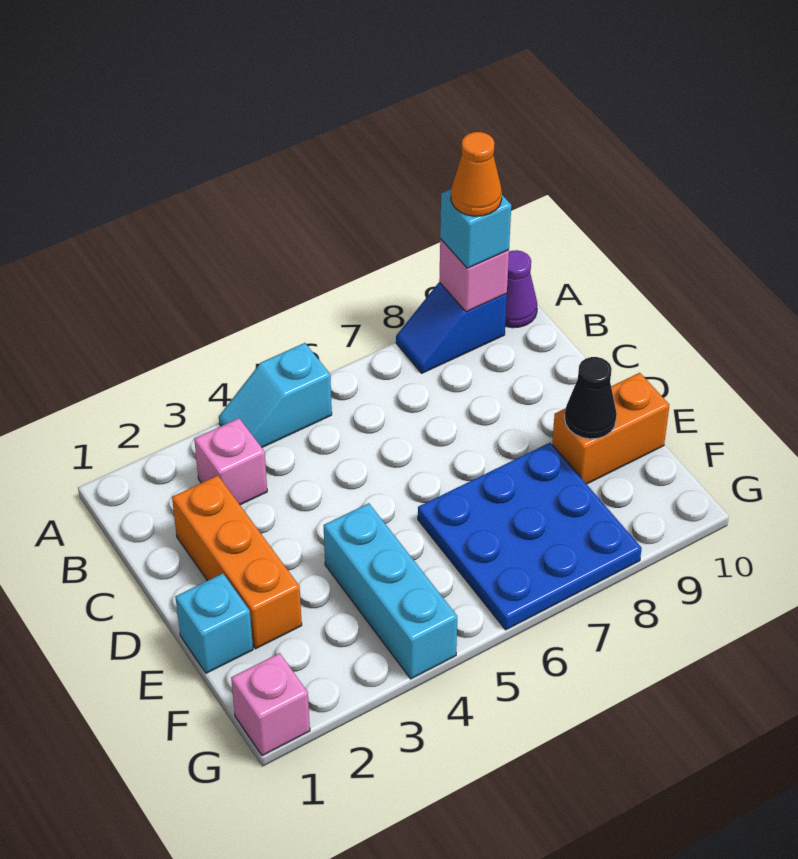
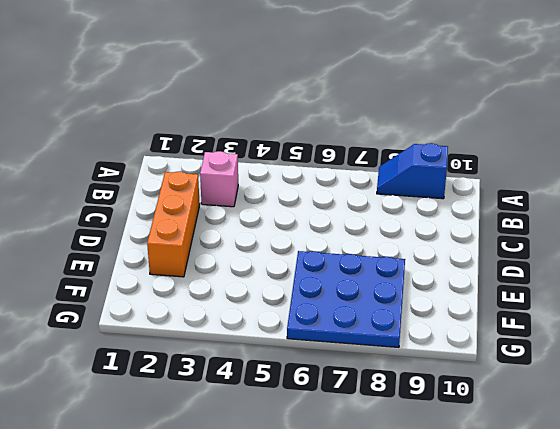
none -> cyan 1x2 slope [219,343,332,447]
none -> purple 1x1 cone [505,250,537,328]
none -> cyan 1x1 brick [175,574,253,673]

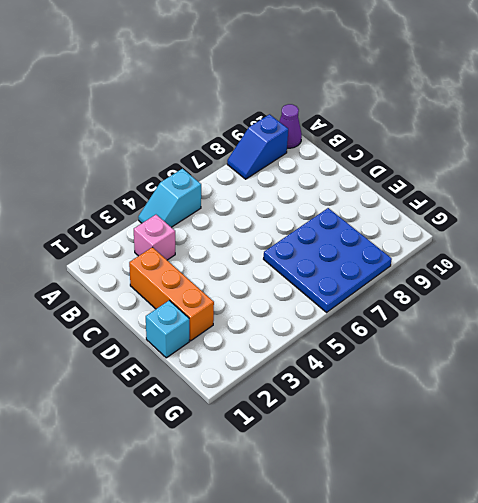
none -> cyan 1x3 brick [324,503,457,679]
none -> orange 1x2 brick [552,373,670,484]
none -> pink 1x1 brick [231,653,310,756]

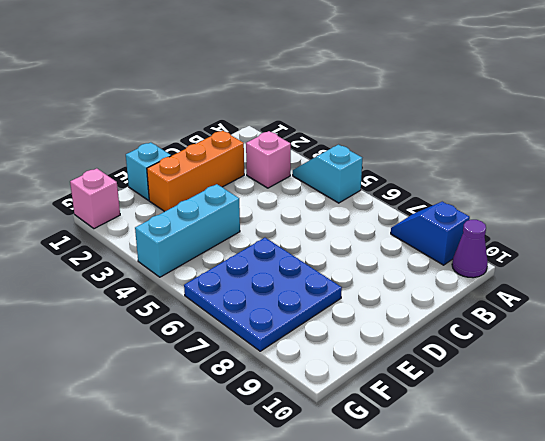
none -> orange 1x2 brick [552,373,670,484]
none -> pink 1x1 brick [439,239,509,312]
none -> black 1x1 cone [565,357,617,439]

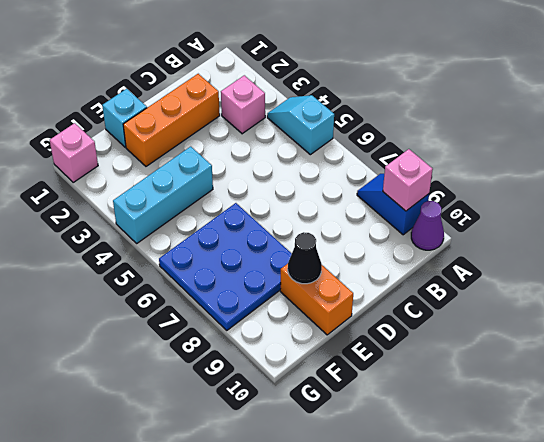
none -> cyan 1x1 brick [440,189,511,268]
none -> orange 1x1 cone [451,132,502,216]

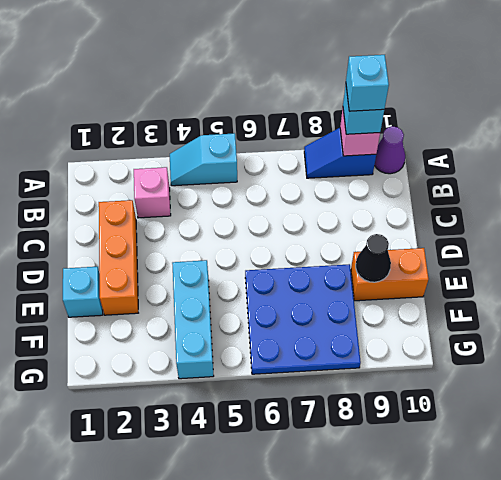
cyan 1x1 brick [346,55,389,111] -> orange 1x1 cone [451,132,502,216]
none -> pink 1x1 brick [231,653,310,756]

